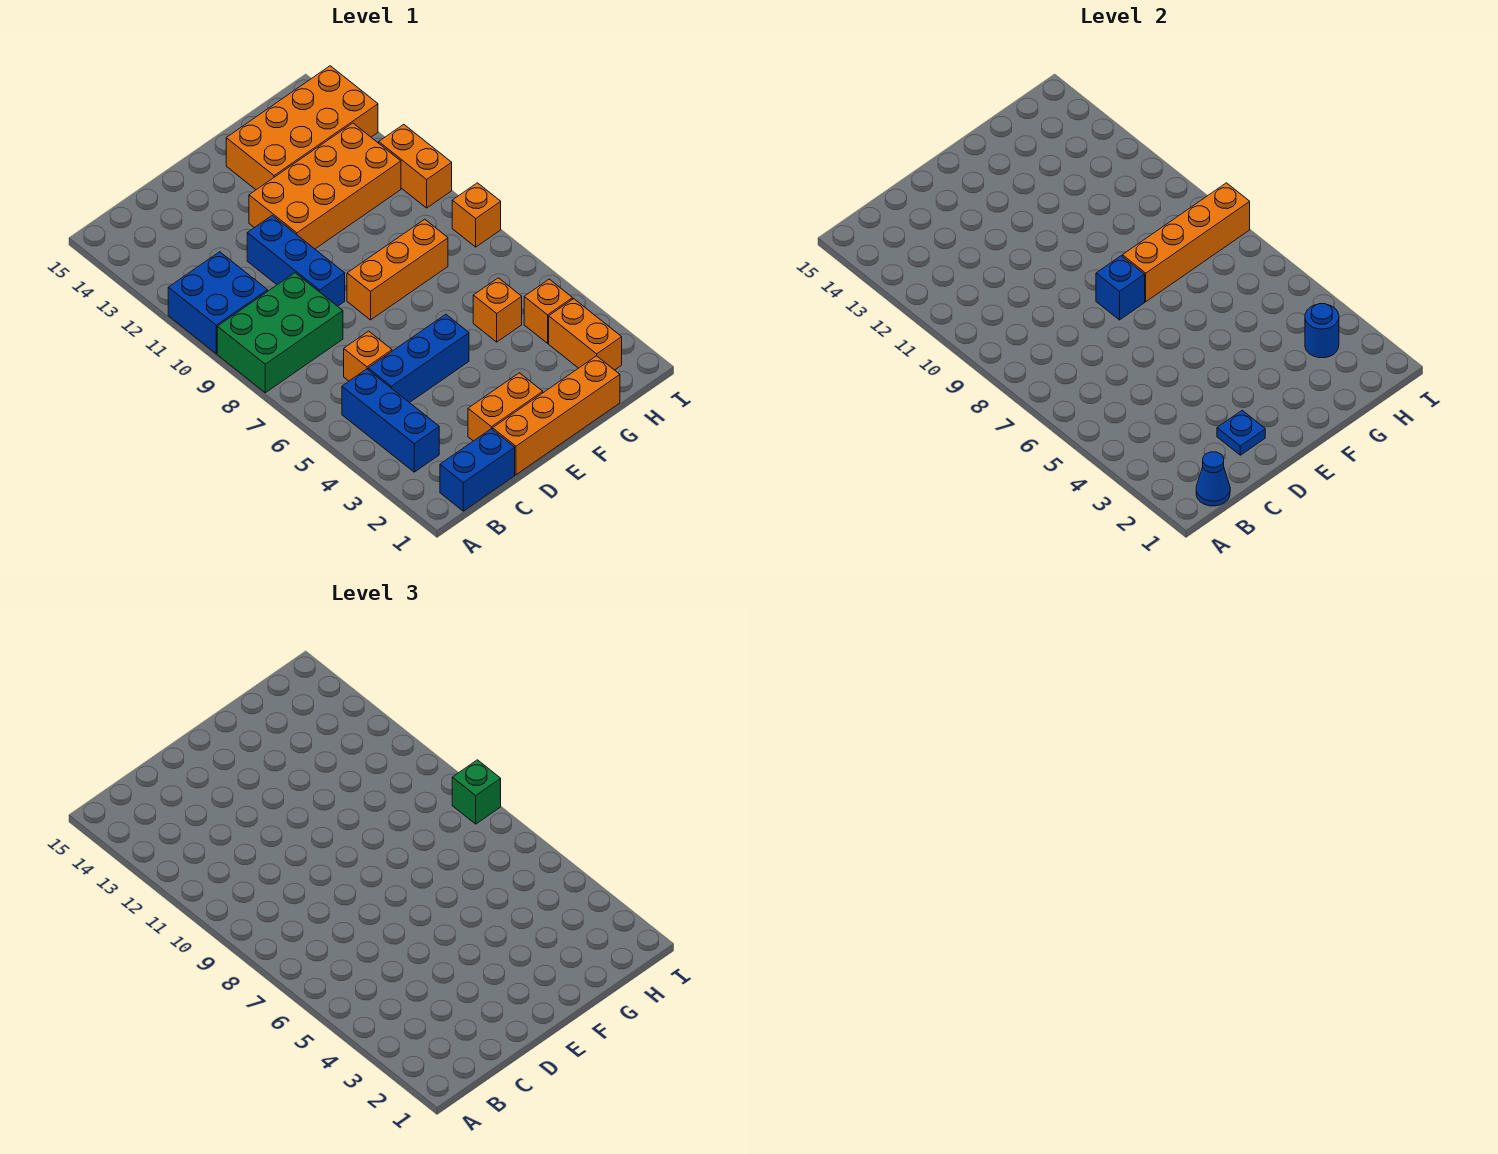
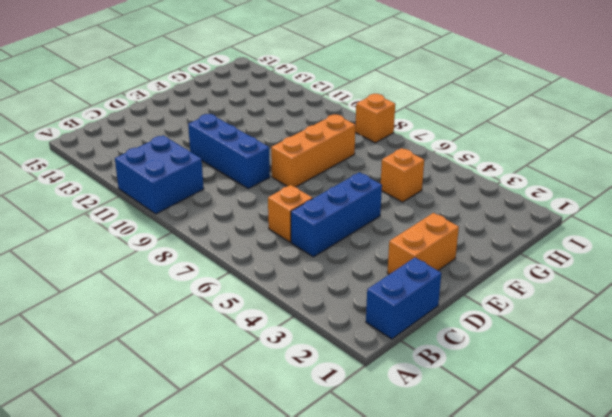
none -> green 2x3 brick [217,273,343,393]
none -> blue 1x3 brick [342,369,439,472]
none -> orange 1x4 brick [493,356,620,475]

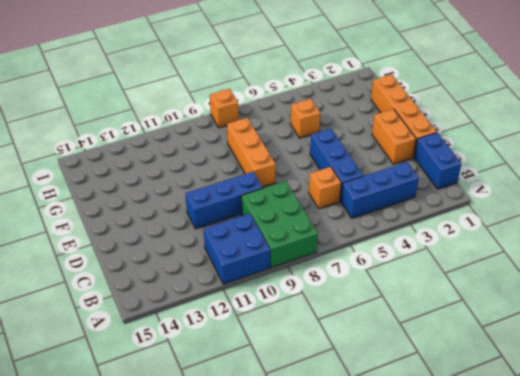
none -> orange 2x4 brick [249,123,401,249]
none -> orange 2x4 brick [226,66,378,190]
none -> orange 1x2 brick [549,299,622,370]

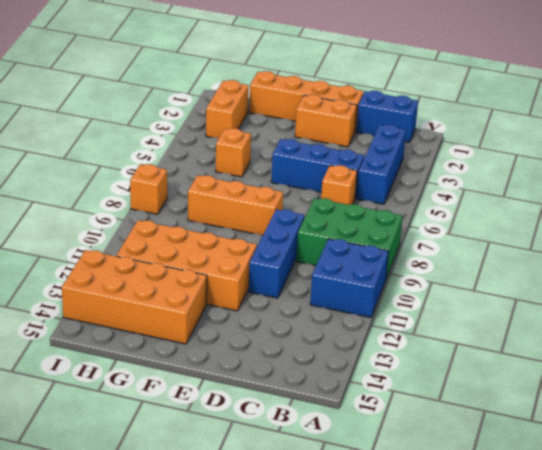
none -> orange 1x1 brick [524,279,573,343]
none -> orange 1x2 brick [379,124,452,208]
none -> blue 1x1 cone [1196,452,1230,506]

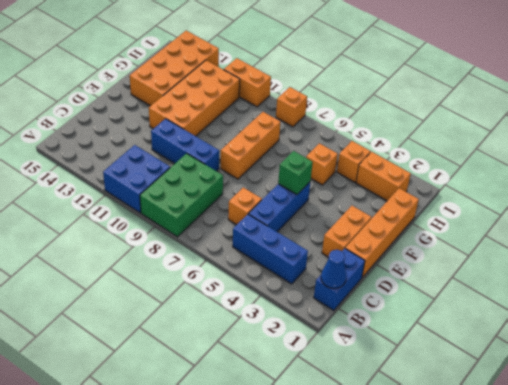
green 1x1 brick [278,151,313,194] -> green 1x1 brick moved to [452,760,501,824]
none -> blue 1x1 plate [1217,411,1265,455]
none -> blue 1x1 brick [1096,256,1145,320]
none -> orange 1x4 brick [1122,183,1250,302]

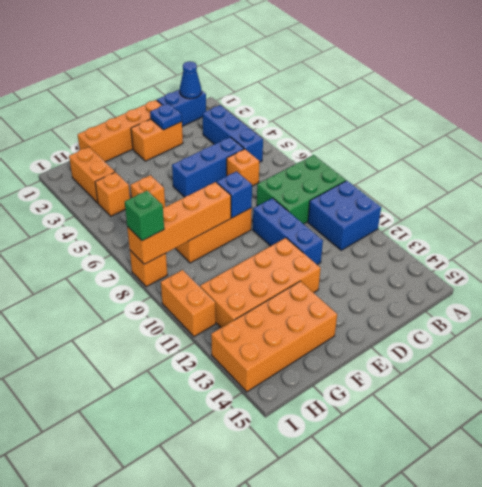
none -> blue 1x1 round brick [1305,304,1339,358]

